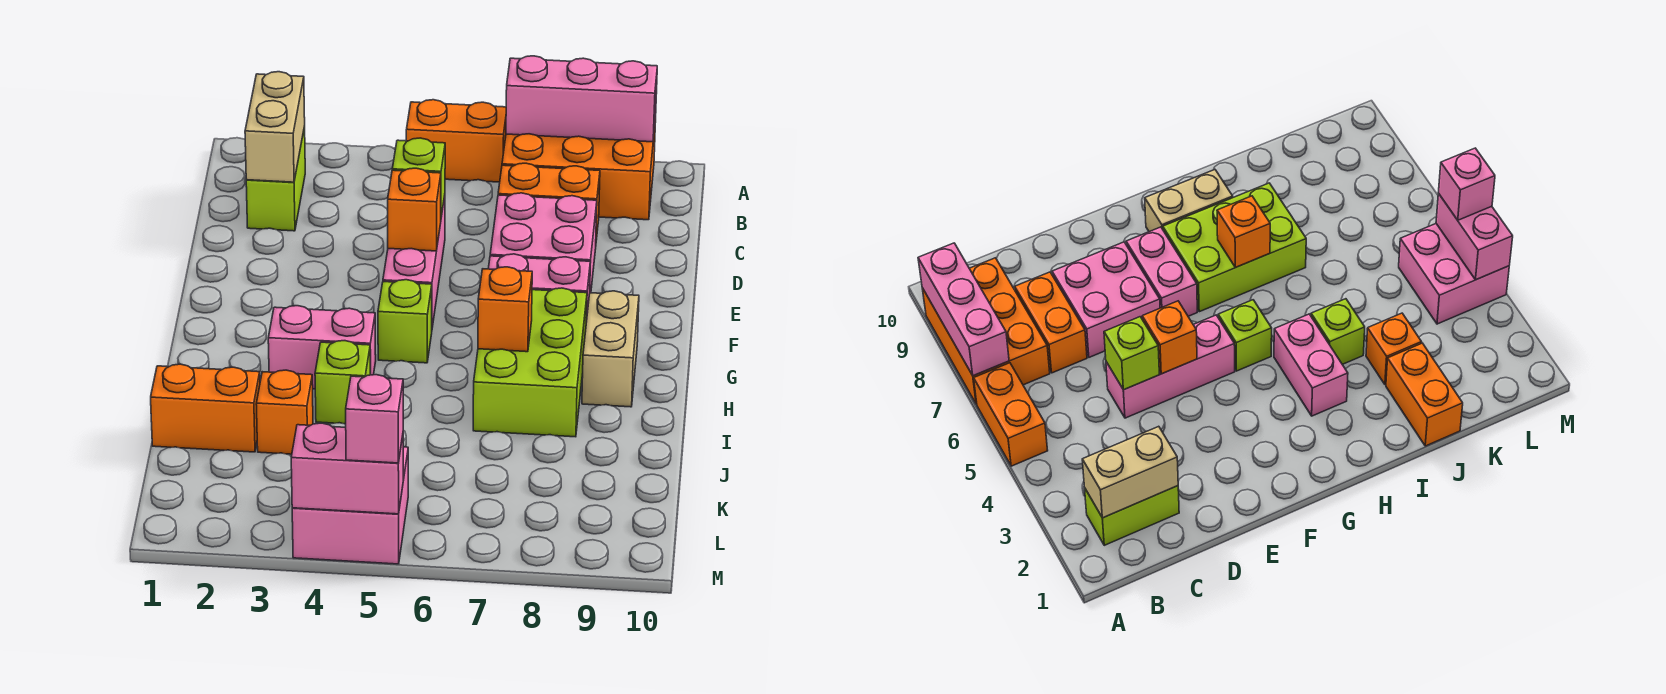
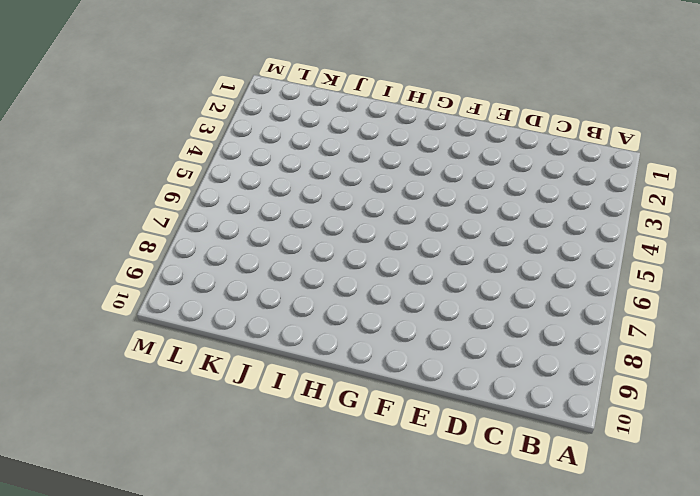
none -> orange 1x2 brick [406,100,506,182]
none -> orange 2x3 brick [502,118,656,220]
none -> lime 1x2 brick [246,127,305,231]

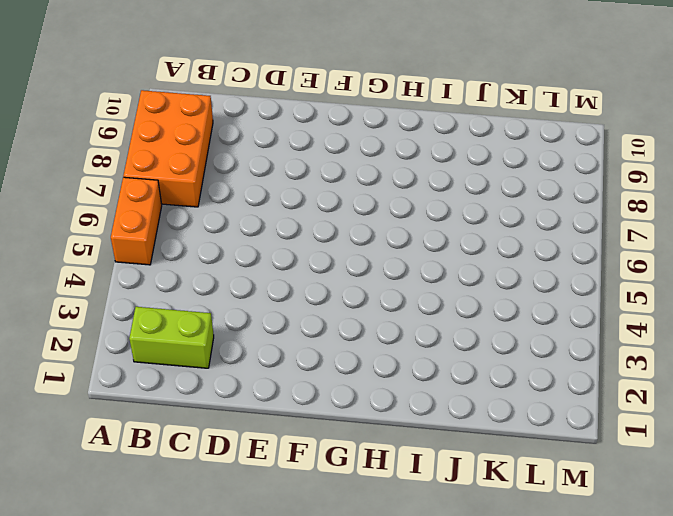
none -> orange 1x2 brick [498,163,600,240]
none -> pink 1x3 brick [383,196,445,327]
none -> pink 2x2 brick [490,193,597,293]

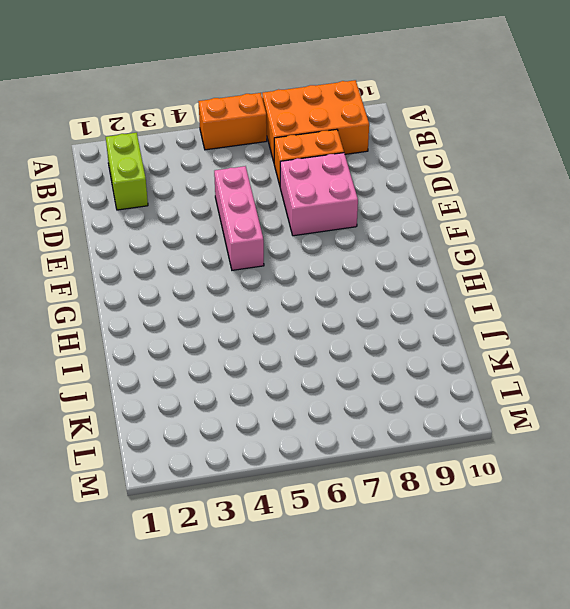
none -> pink 1x2 brick [488,254,590,322]
none -> lime 1x1 brick [378,280,432,363]
none -> lime 2x3 brick [473,288,587,437]

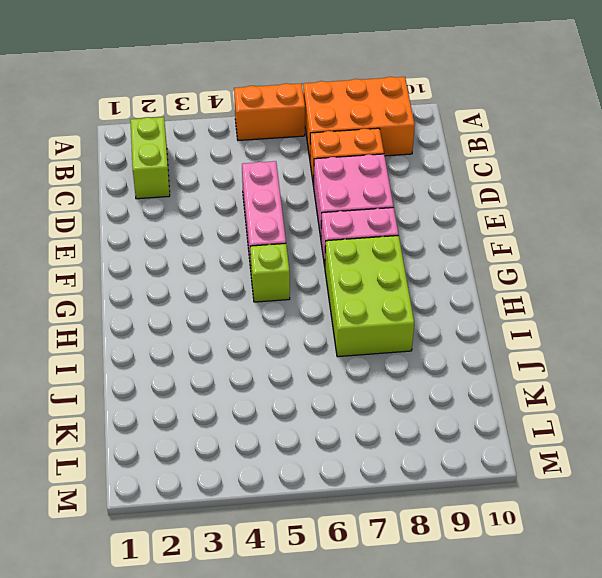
none -> tan 1x2 brick [582,291,639,407]
none -> pink 1x2 brick [268,306,376,389]
none -> lime 1x1 brick [315,341,370,424]

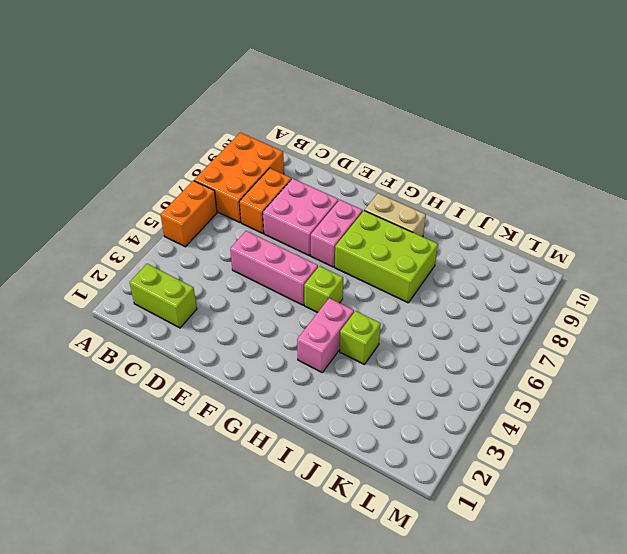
none -> orange 1x2 brick [151,364,260,452]
none -> orange 1x1 brick [256,370,313,454]
none -> pink 2x2 brick [292,447,408,564]

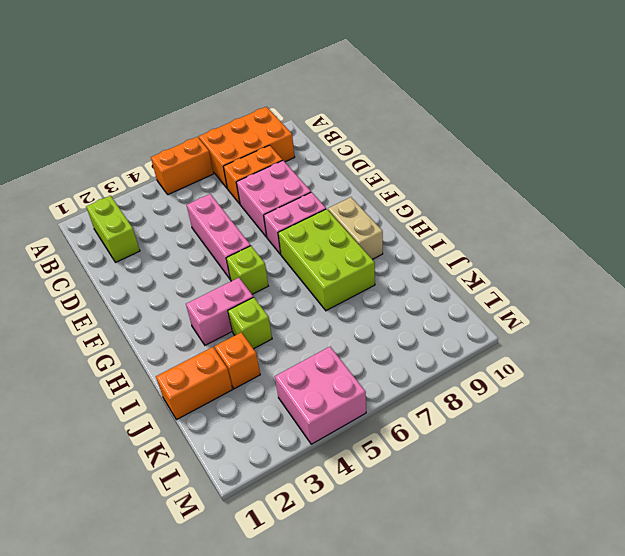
none -> pink 1x3 brick [506,56,657,142]
none -> tan 1x2 brick [245,72,305,182]
none -> lime 1x1 brick [392,138,445,217]

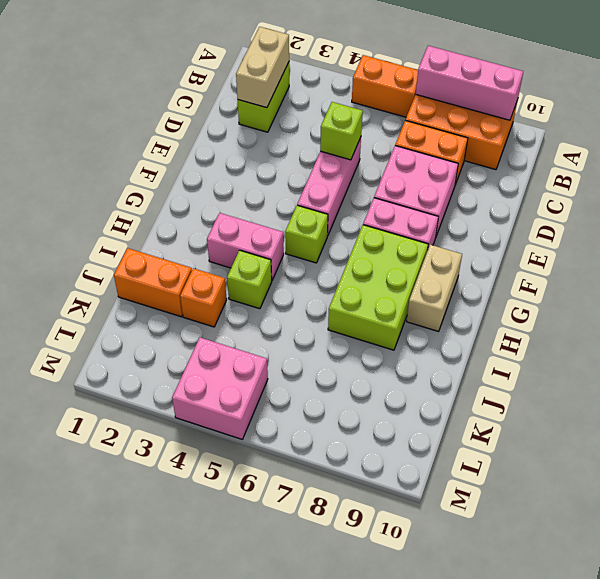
none -> orange 1x1 brick [388,168,441,251]
none -> orange 1x1 brick [478,267,532,352]
none -> pink 1x2 brick [291,423,403,514]

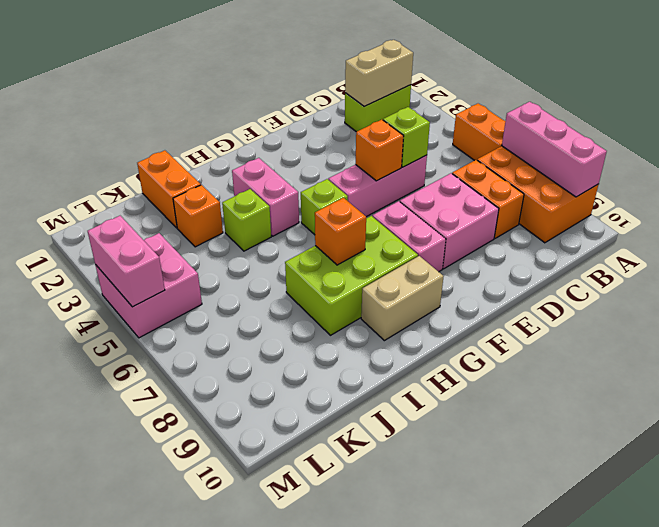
none -> pink 1x1 brick [346,375,403,463]

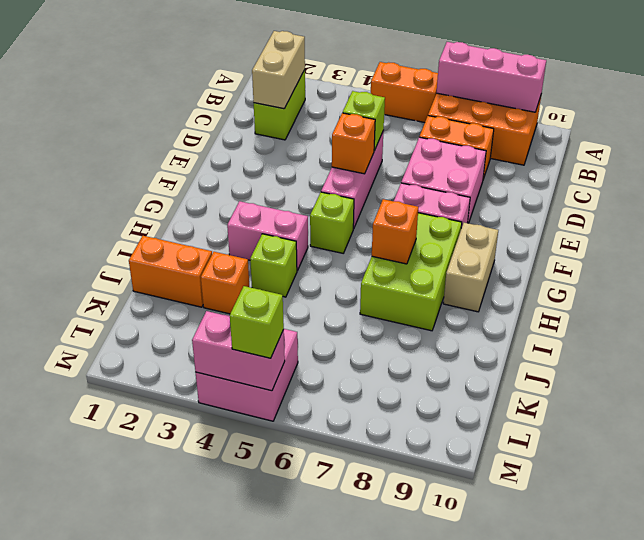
lime 1x1 brick [230,286,284,358] -> pink 1x1 brick [346,375,403,463]

